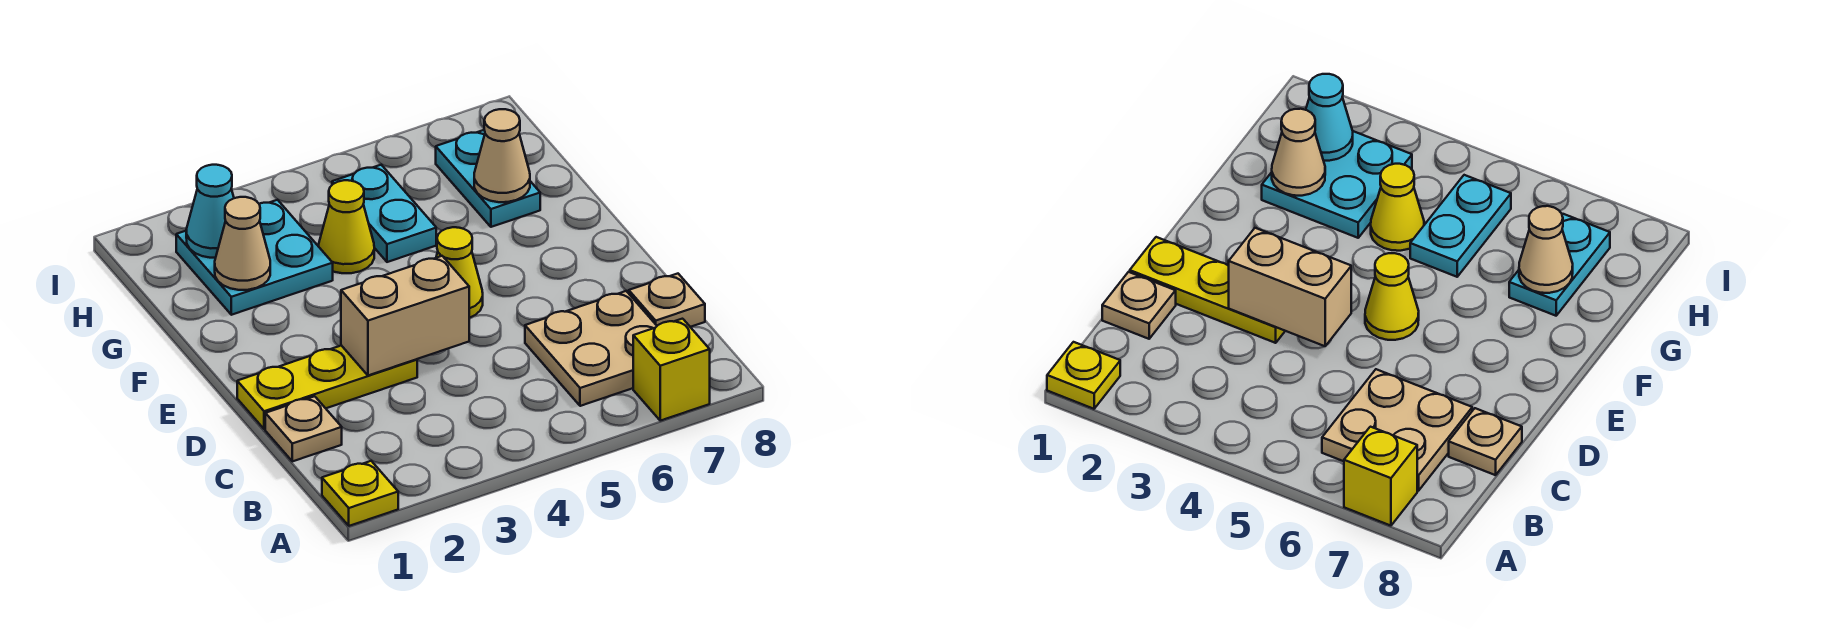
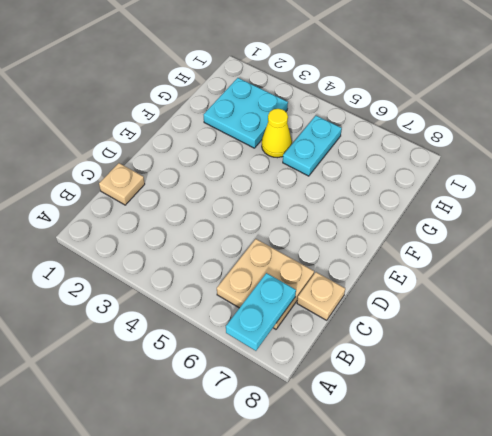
cyan 1x2 plate [226,273,296,351] -> cyan 1x2 plate moved to [436,130,540,227]
none -> yellow 1x1 plate [322,461,398,526]
none -> yellow 1x1 brick [633,319,710,421]
none -> yellow 1x3 plate [237,345,417,429]

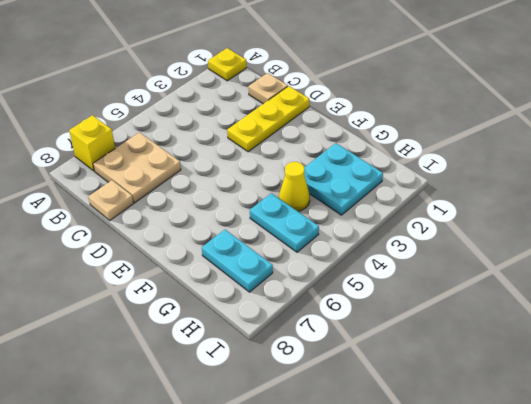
none -> yellow 1x1 cone [436,227,483,318]
none -> tan 1x2 brick [341,256,469,376]
none -> tan 1x1 cone [215,197,270,290]

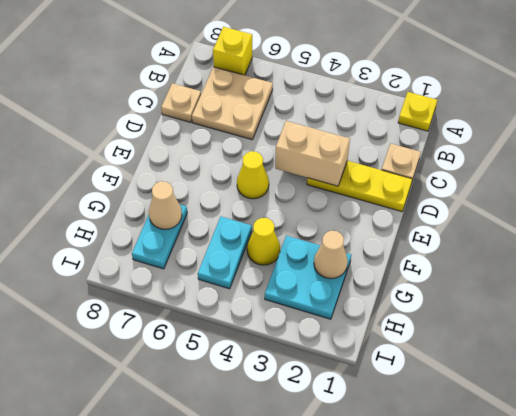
none -> cyan 1x1 cone [186,165,234,258]

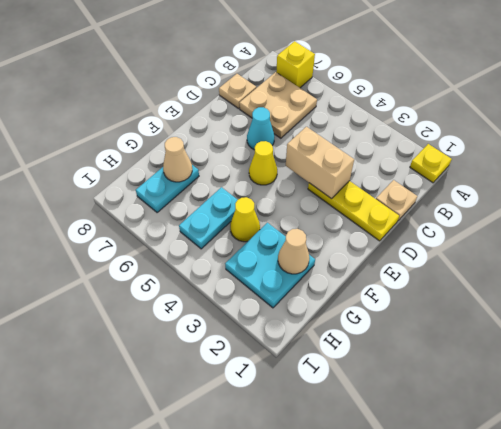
cyan 1x1 cone [247,107,274,150] -> cyan 1x1 cone moved to [186,165,234,258]

